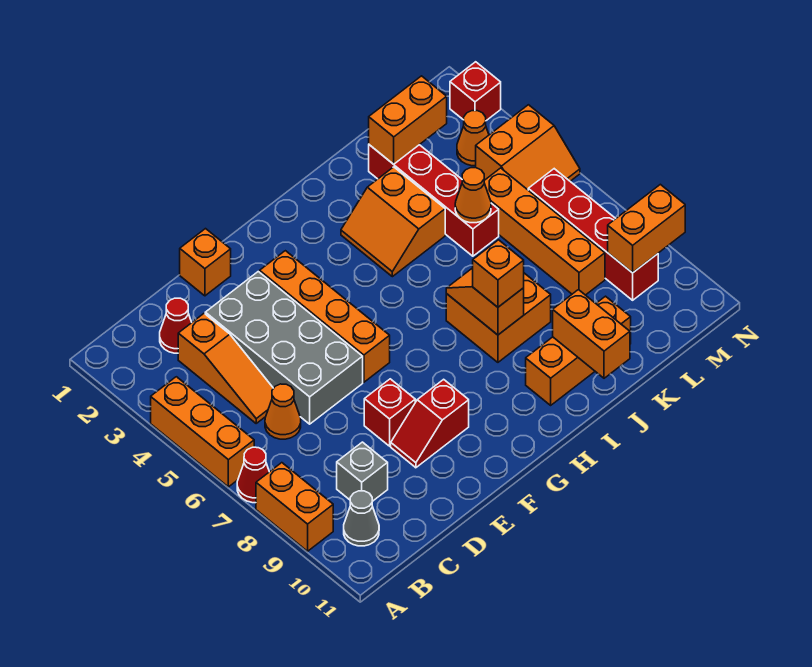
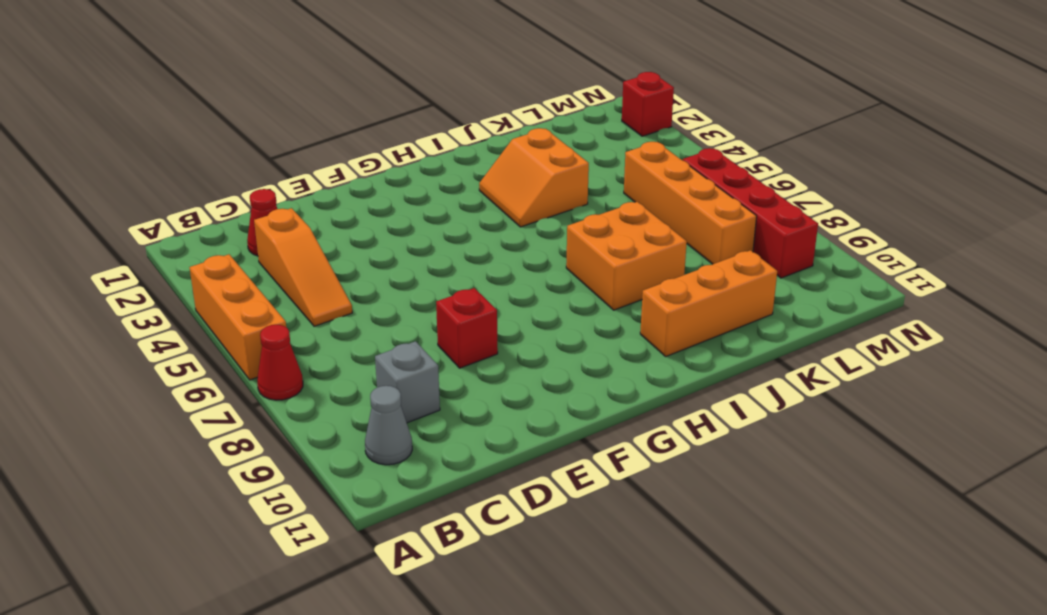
none -> orange 1x2 brick [256,463,333,551]
none -> orange 1x1 cone [265,384,301,439]
none -> grey 2x4 brick [205,272,363,424]

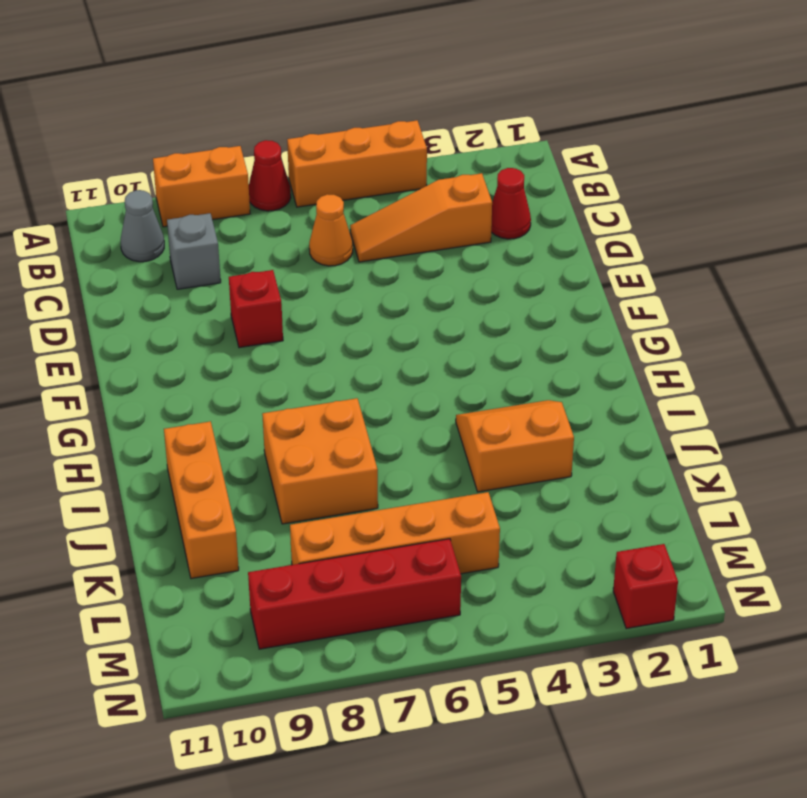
none -> grey 2x4 brick [205,272,363,424]
none -> orange 1x1 brick [180,229,231,296]
none -> red 1x2 slope [391,379,469,468]

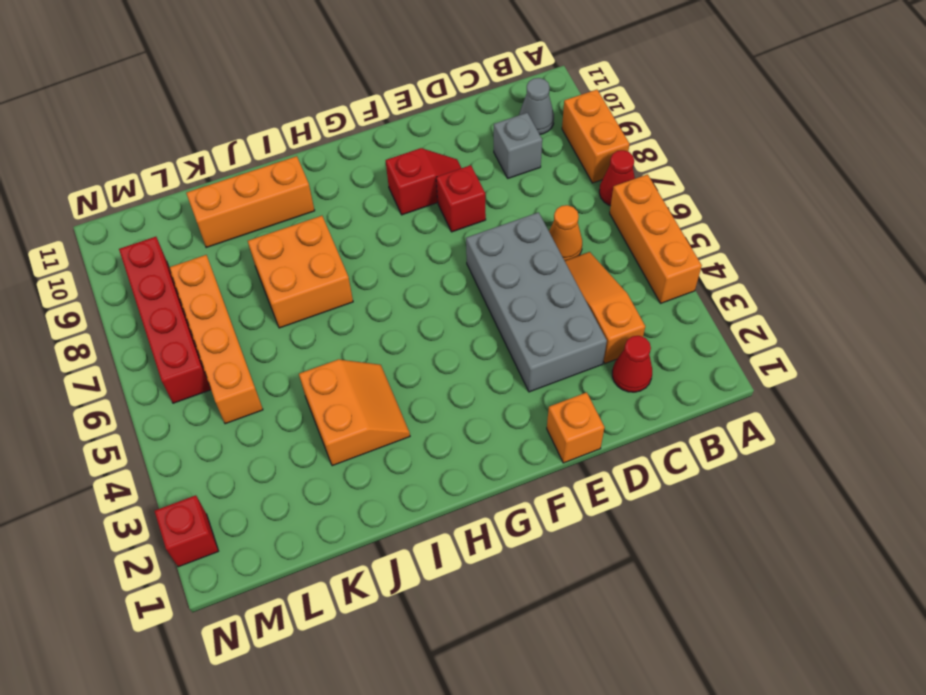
none -> orange 1x4 brick [260,251,390,382]
none -> red 1x4 brick [369,145,499,256]
none -> orange 1x1 cone [457,111,489,166]

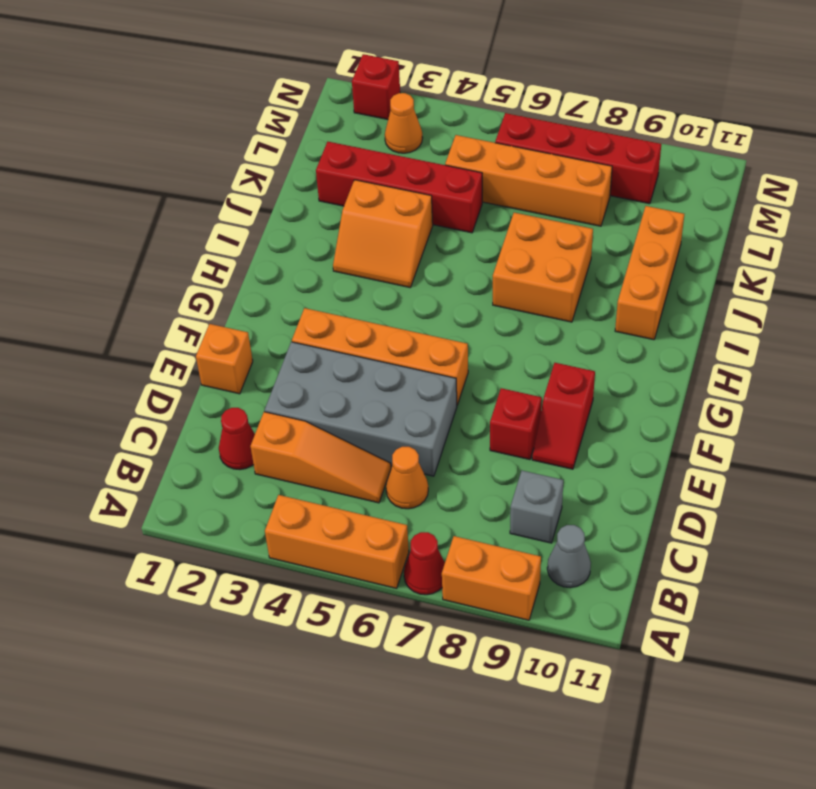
none -> orange 2x2 slope [476,105,580,190]
none -> orange 1x2 slope [446,268,524,335]
none -> orange 1x2 brick [553,290,630,378]

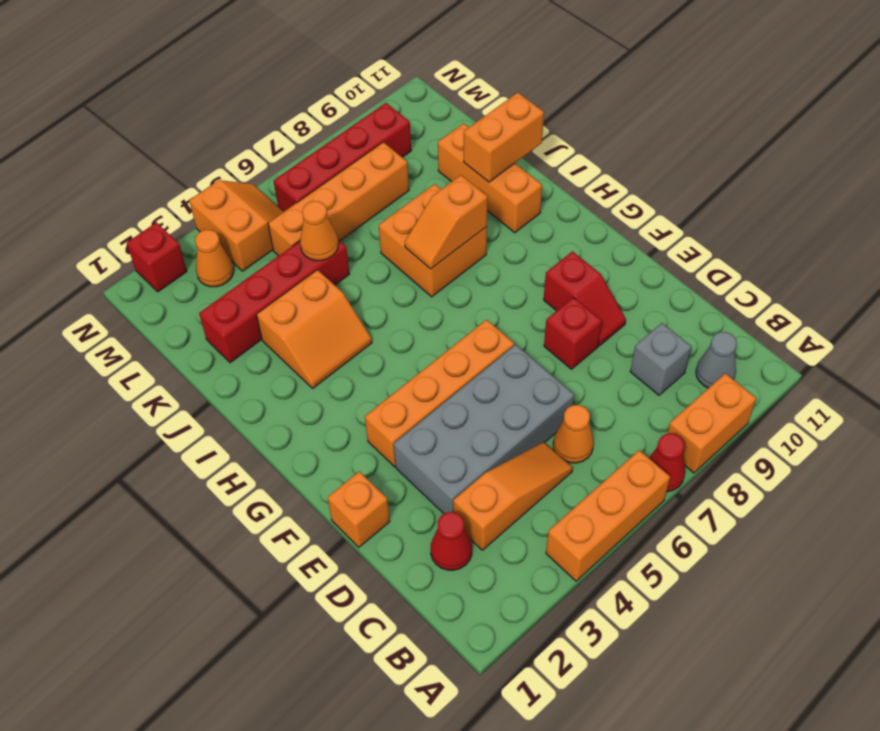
none -> orange 1x2 brick [369,76,447,164]
none -> orange 1x2 brick [608,184,685,273]
none -> orange 1x1 brick [473,240,524,307]

